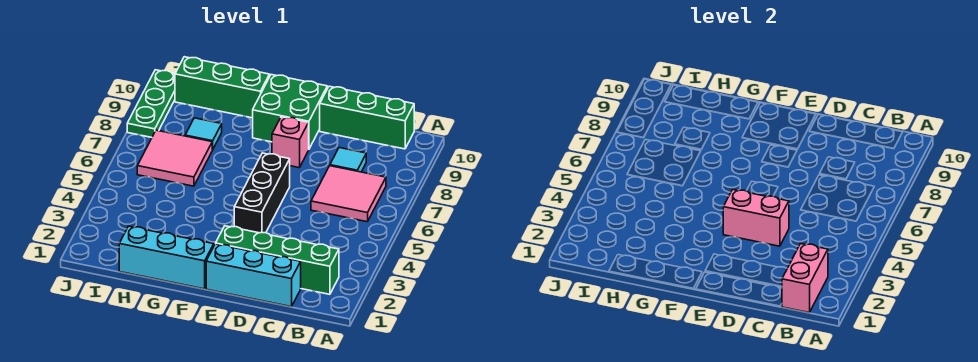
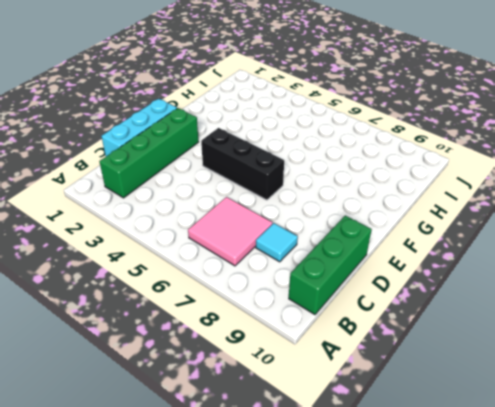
none -> pink 1x1 brick [272,117,309,168]
none -> green 2x2 brick [253,75,327,149]
none -> cyan 1x3 brick [119,226,214,289]

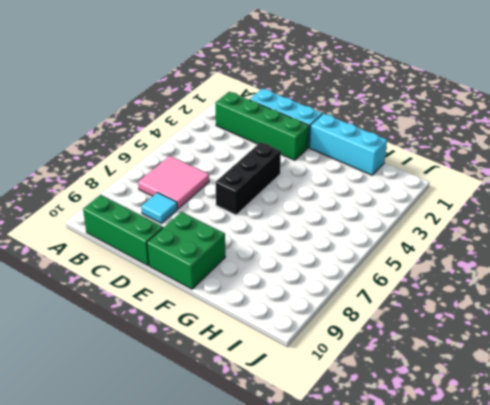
none -> pink 1x1 brick [272,117,309,168]
none -> green 1x3 brick [175,57,269,118]
none -> pink 2x2 tile [137,130,212,186]

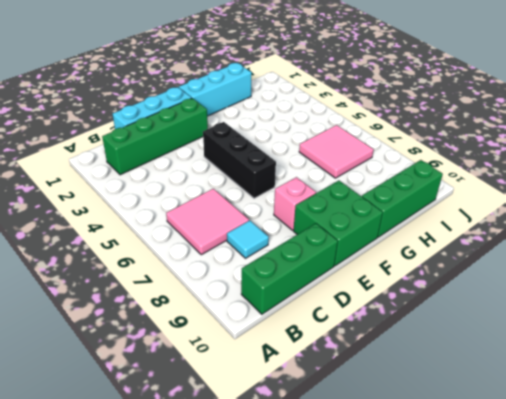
none -> cyan 1x1 tile [185,118,222,150]
none -> green 1x3 plate [127,70,175,137]
none -> pink 1x2 brick [782,244,828,313]

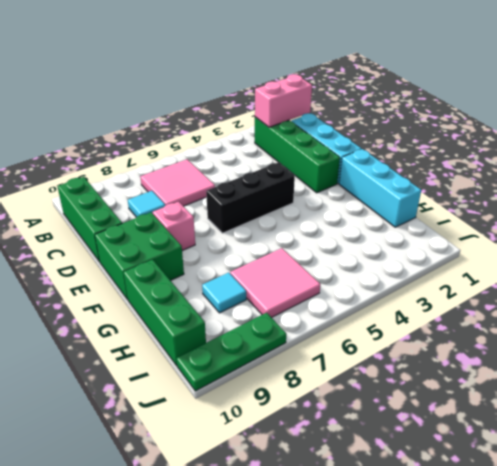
none -> pink 1x2 brick [723,189,789,246]

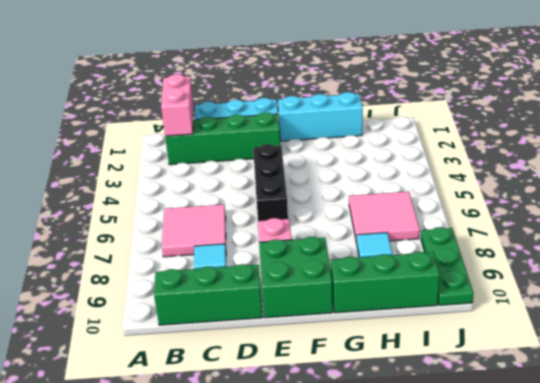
none -> pink 1x2 brick [723,189,789,246]

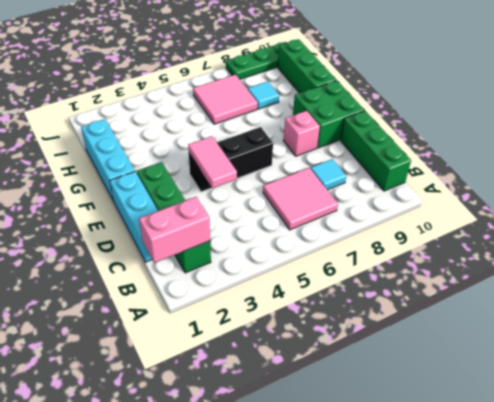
pink 1x2 tile [188,136,237,188] -> pink 1x2 brick [723,189,789,246]

